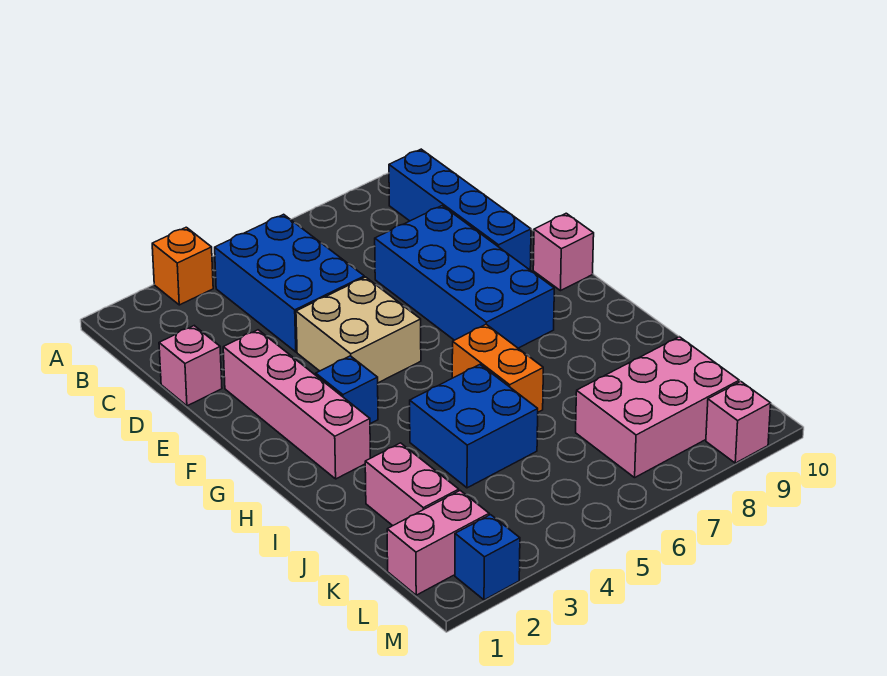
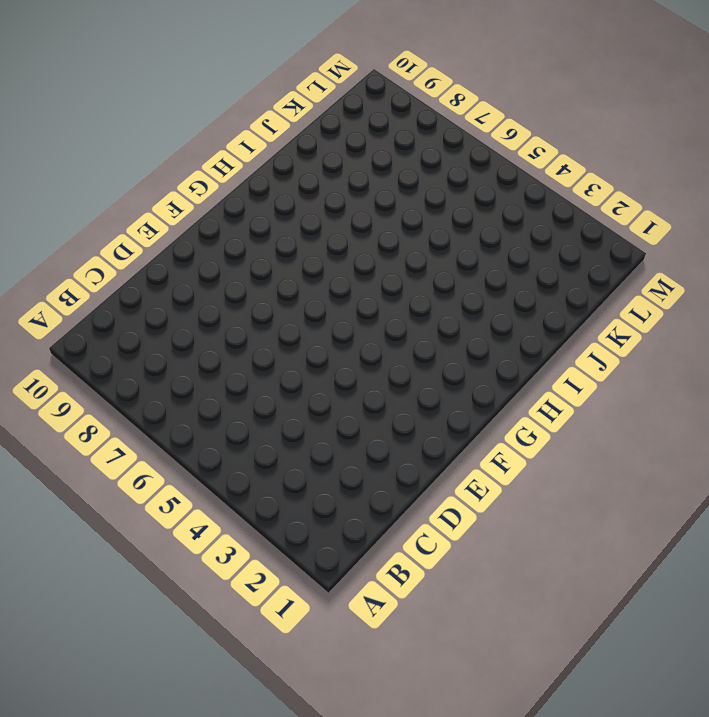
none -> orange 1x1 brick [152,227,213,305]
none -> blue 2x3 brick [215,214,364,352]
none -> blue 1x4 brick [389,149,531,270]

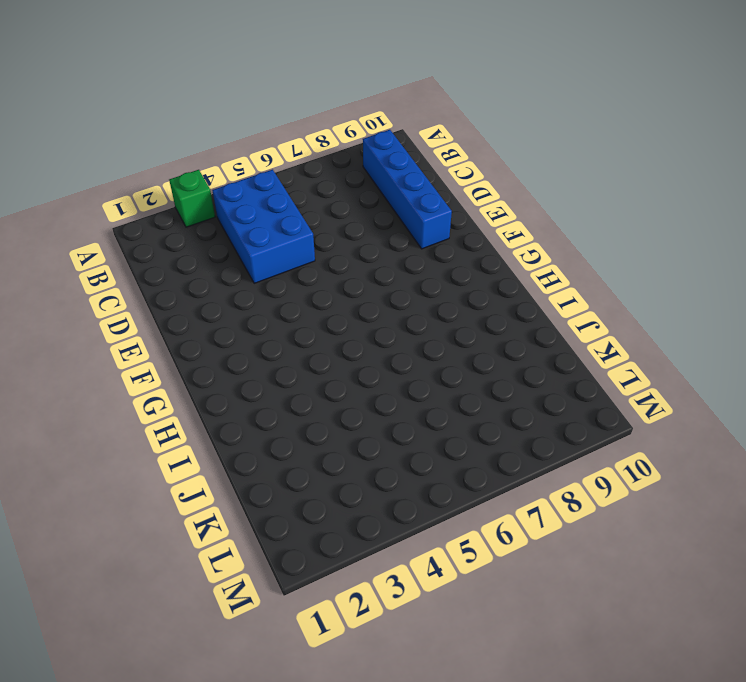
green 1x1 brick [169,170,215,227] -> orange 1x1 brick [152,227,213,305]
none -> pink 1x1 brick [159,326,222,406]
none -> blue 2x4 brick [375,206,554,348]
none -> pink 1x4 brick [223,330,370,479]

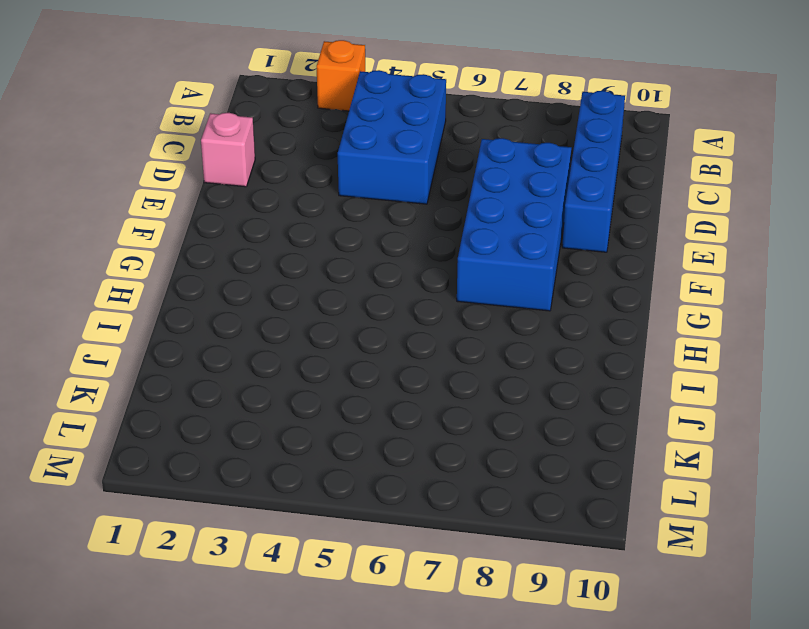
none -> pink 1x4 brick [223,330,370,479]
none -> tan 2x2 brick [296,277,421,383]
none -> pink 1x1 brick [533,213,594,291]

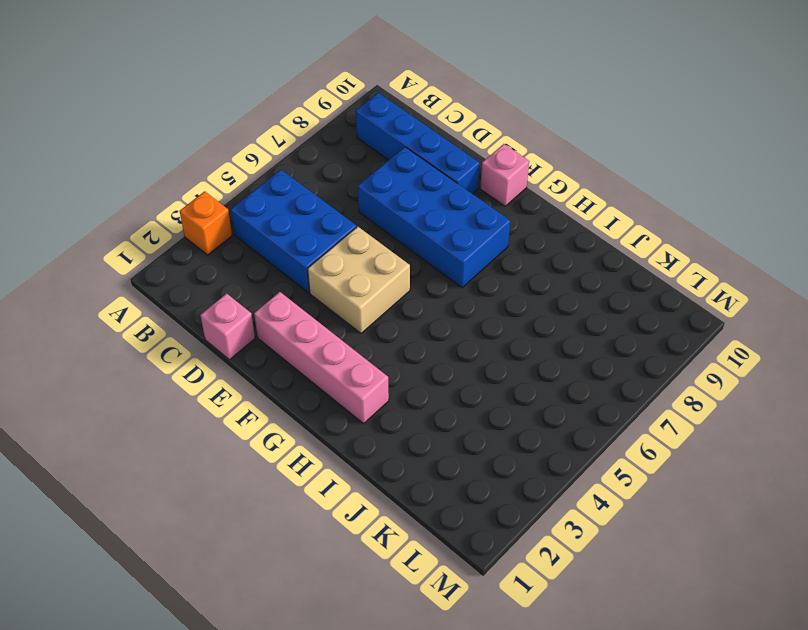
none -> blue 1x1 brick [316,356,378,424]
none -> orange 1x2 brick [452,324,543,412]
none -> blue 2x2 brick [410,365,538,488]

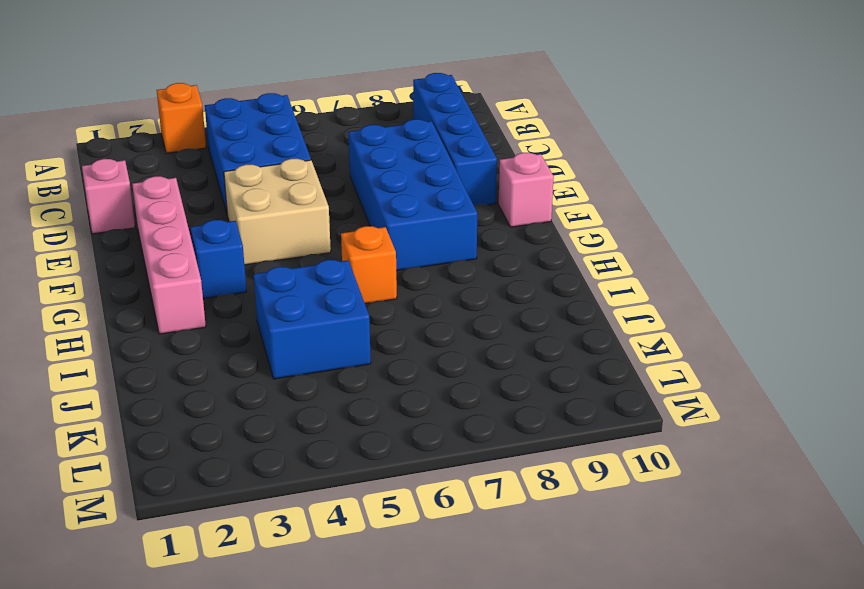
orange 1x1 brick [341,226,397,304] -> orange 1x2 brick [452,324,543,412]
none -> pink 1x2 brick [365,443,459,526]
none -> pink 2x3 brick [576,337,739,478]
none -> pink 1x2 brick [387,491,489,595]

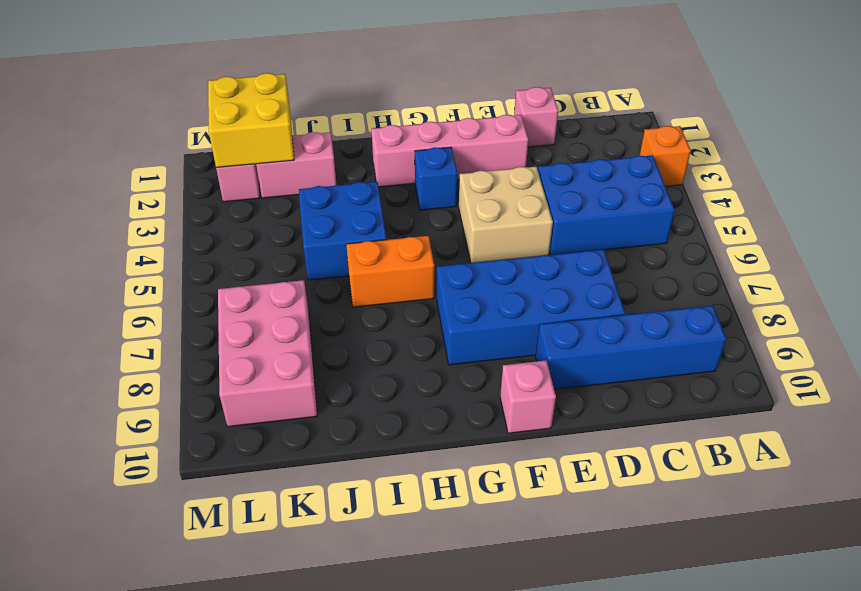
yellow 2x2 brick [208,73,294,167] -> none
none -> blue 1x1 brick [455,515,520,600]
none -> pink 1x1 brick [706,381,771,463]

